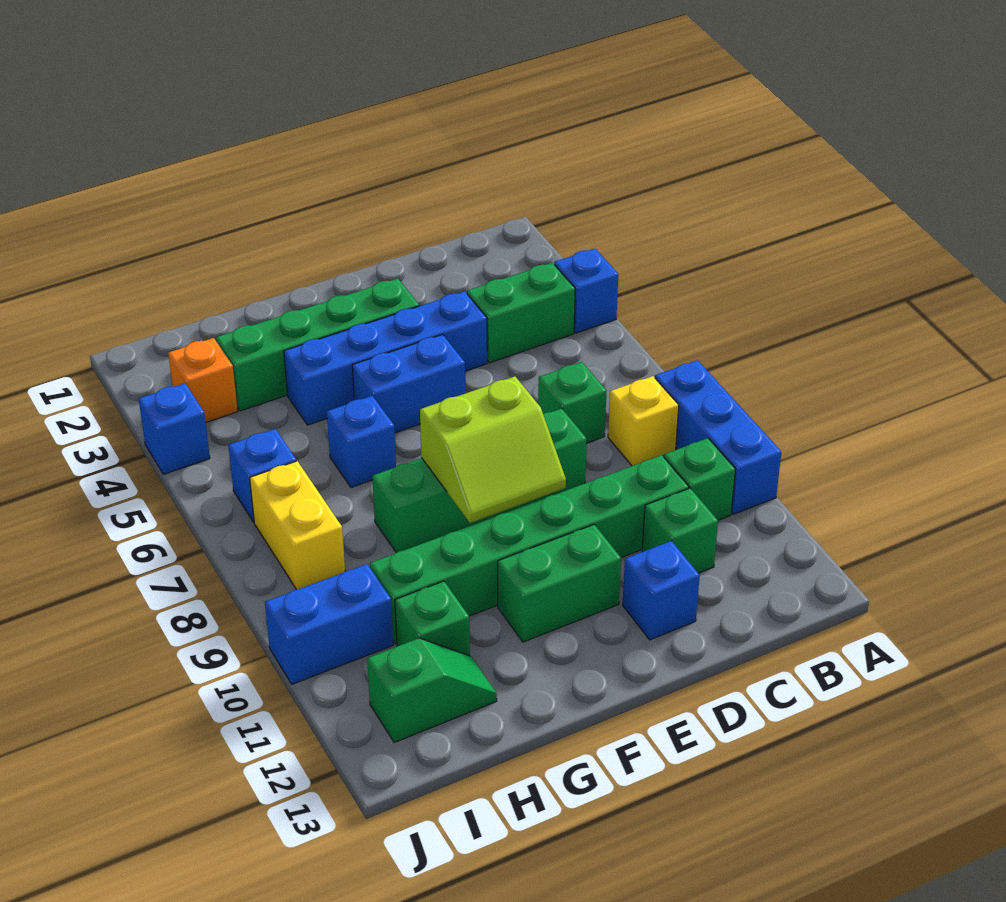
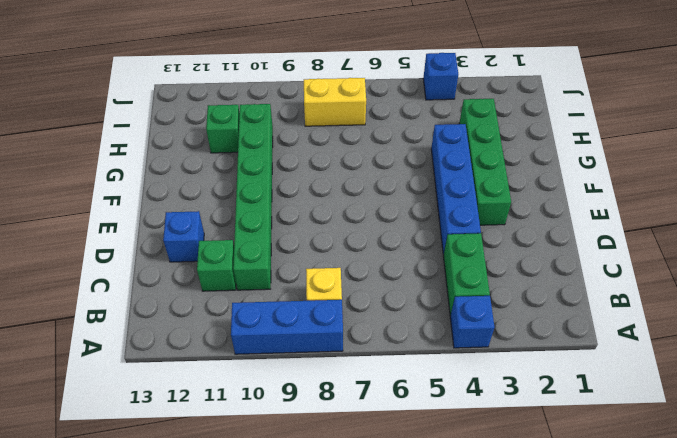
none -> green 1x1 brick [664,438,735,520]
none -> green 1x1 brick [538,362,606,443]
none -> green 1x4 brick [372,408,587,553]

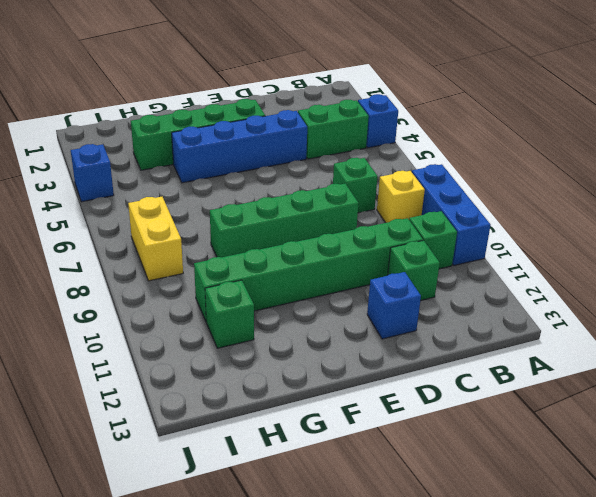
none -> blue 1x2 brick [352,334,465,433]
none -> green 1x2 brick [498,525,621,642]
none -> blue 1x1 brick [327,396,396,488]

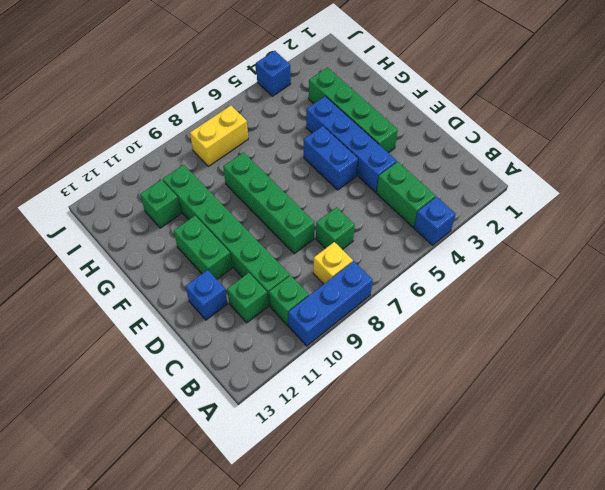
none -> blue 1x1 brick [327,396,396,488]
none -> green 1x2 slope [367,638,497,742]
none -> orange 1x1 brick [168,338,238,422]

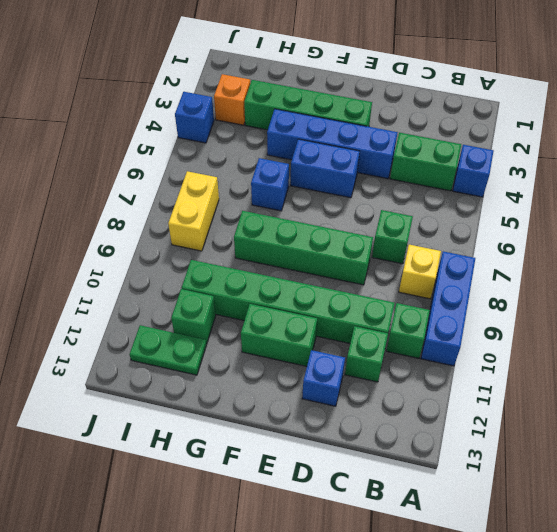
green 1x2 plate [130,325,206,375] -> green 1x2 slope [367,638,497,742]
none -> blue 1x1 brick [228,429,296,522]
none -> blue 1x2 brick [265,564,393,684]
none -> lime 2x2 slope [420,376,566,523]

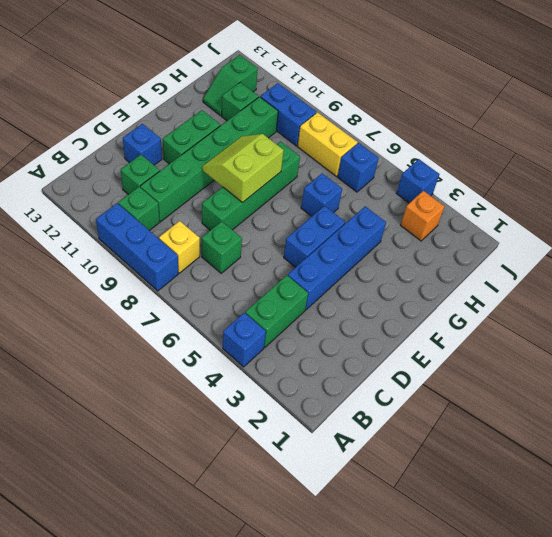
blue 1x2 brick [260,83,316,146] -> blue 1x2 brick turned to [265,564,393,684]
none -> green 1x4 brick [216,279,419,411]

